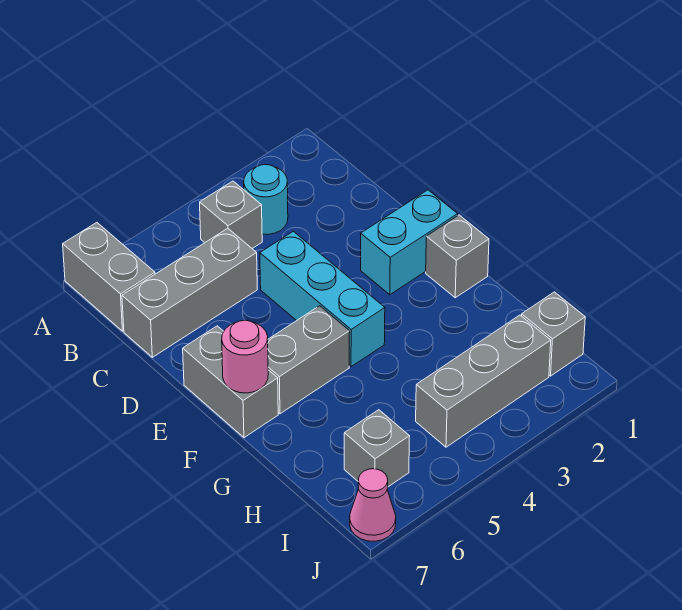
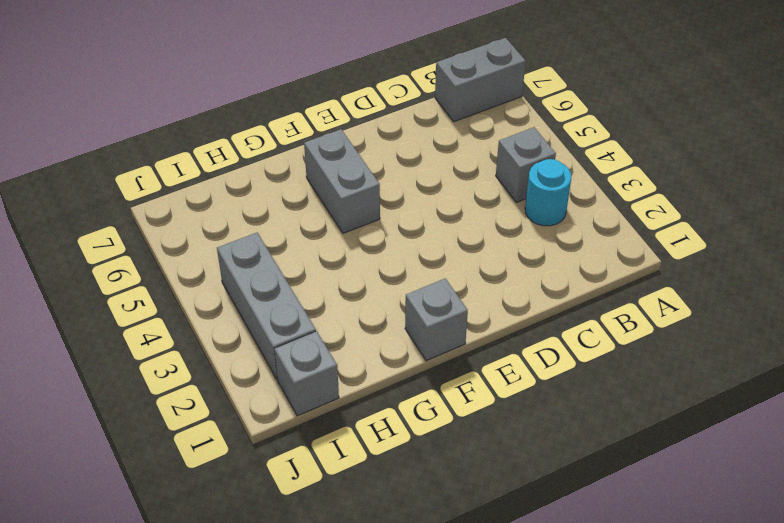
none -> grey 1x3 brick [122,228,257,357]
none -> cyan 1x3 brick [260,231,385,367]
none -> cyan 1x2 brick [361,190,458,295]

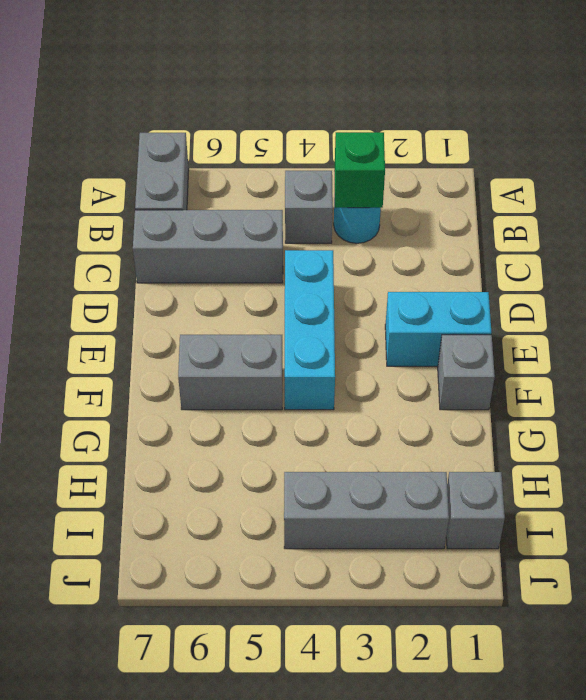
green 1x1 brick [334,132,385,208] -> none
none -> grey 1x2 brick [183,326,278,438]
none -> grey 1x1 brick [344,410,410,487]
none -> pink 1x1 cone [350,469,396,541]

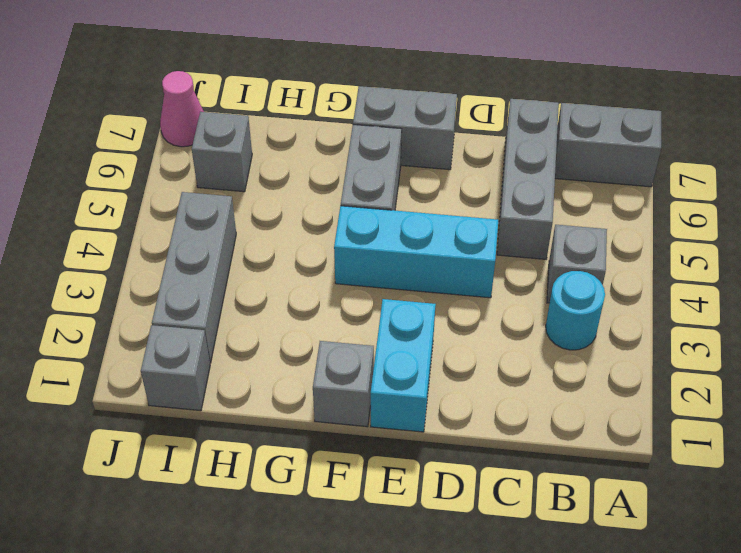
none -> pink 1x1 round brick [222,320,268,393]

